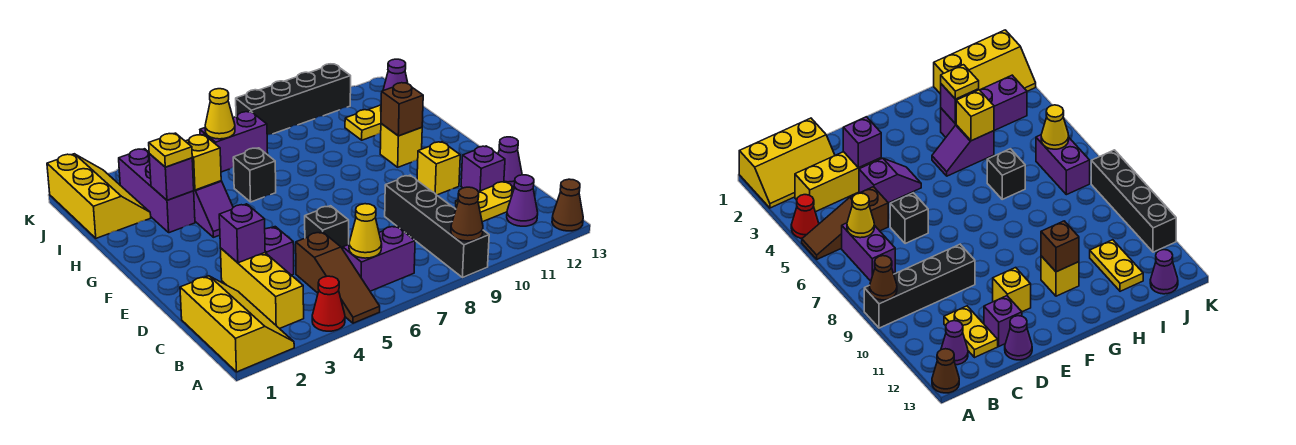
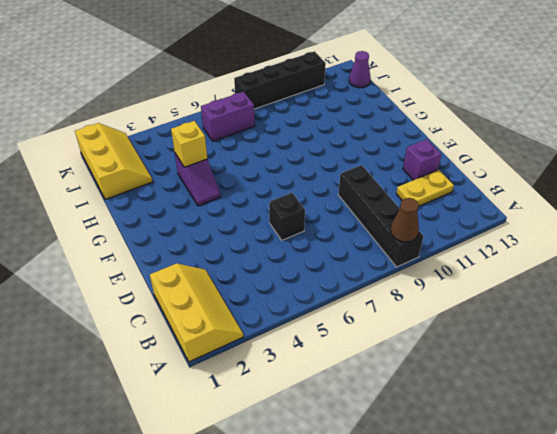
none -> red 1x1 cone [312,276,345,331]
none -> brown 1x3 slope [296,232,380,323]
none -> brown 1x1 cone [552,179,583,231]
none -> yellow 1x3 brick [220,248,304,329]

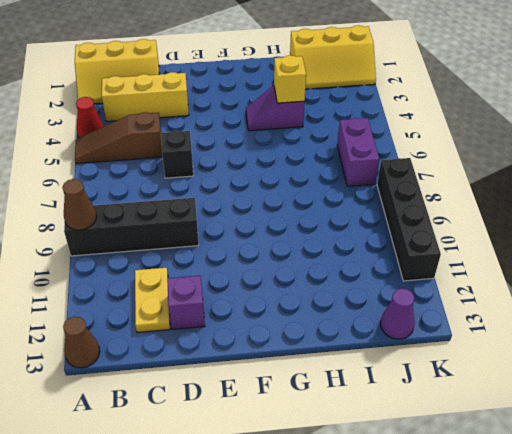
none -> purple 1x2 brick [343,226,415,291]
none -> purple 1x1 cone [507,175,538,226]
none -> purple 1x2 slope [265,227,294,275]
none -> purple 1x1 cone [498,137,522,187]

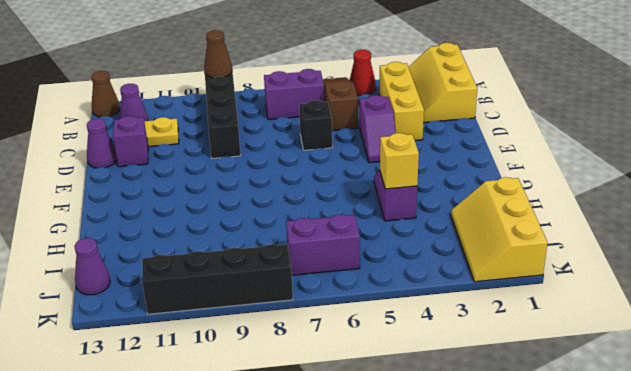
none -> yellow 1x1 brick [417,142,460,195]
none -> yellow 1x1 brick [380,124,422,167]
none -> purple 1x3 brick [119,149,195,233]
none -> black 1x1 brick [233,148,276,202]

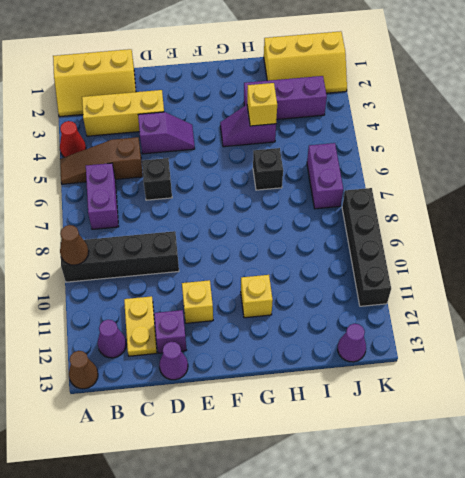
none -> yellow 1x2 plate [345,105,381,140]
none -> yellow 1x1 cone [349,204,382,258]
none -> purple 1x1 brick [219,204,265,263]
none -> brown 1x1 brick [381,83,423,136]

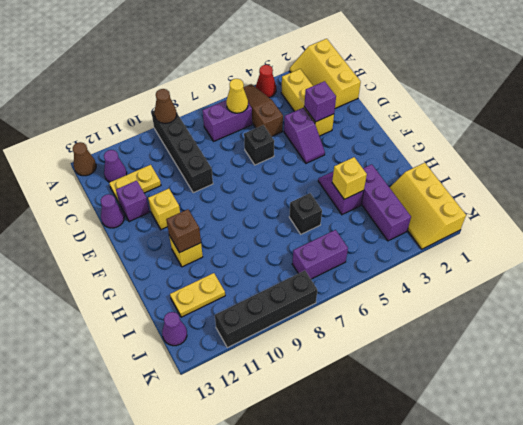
none -> purple 1x1 brick [149,154,194,200]
none -> yellow 1x1 cone [205,89,235,139]
none -> yellow 1x1 plate [149,133,192,167]

